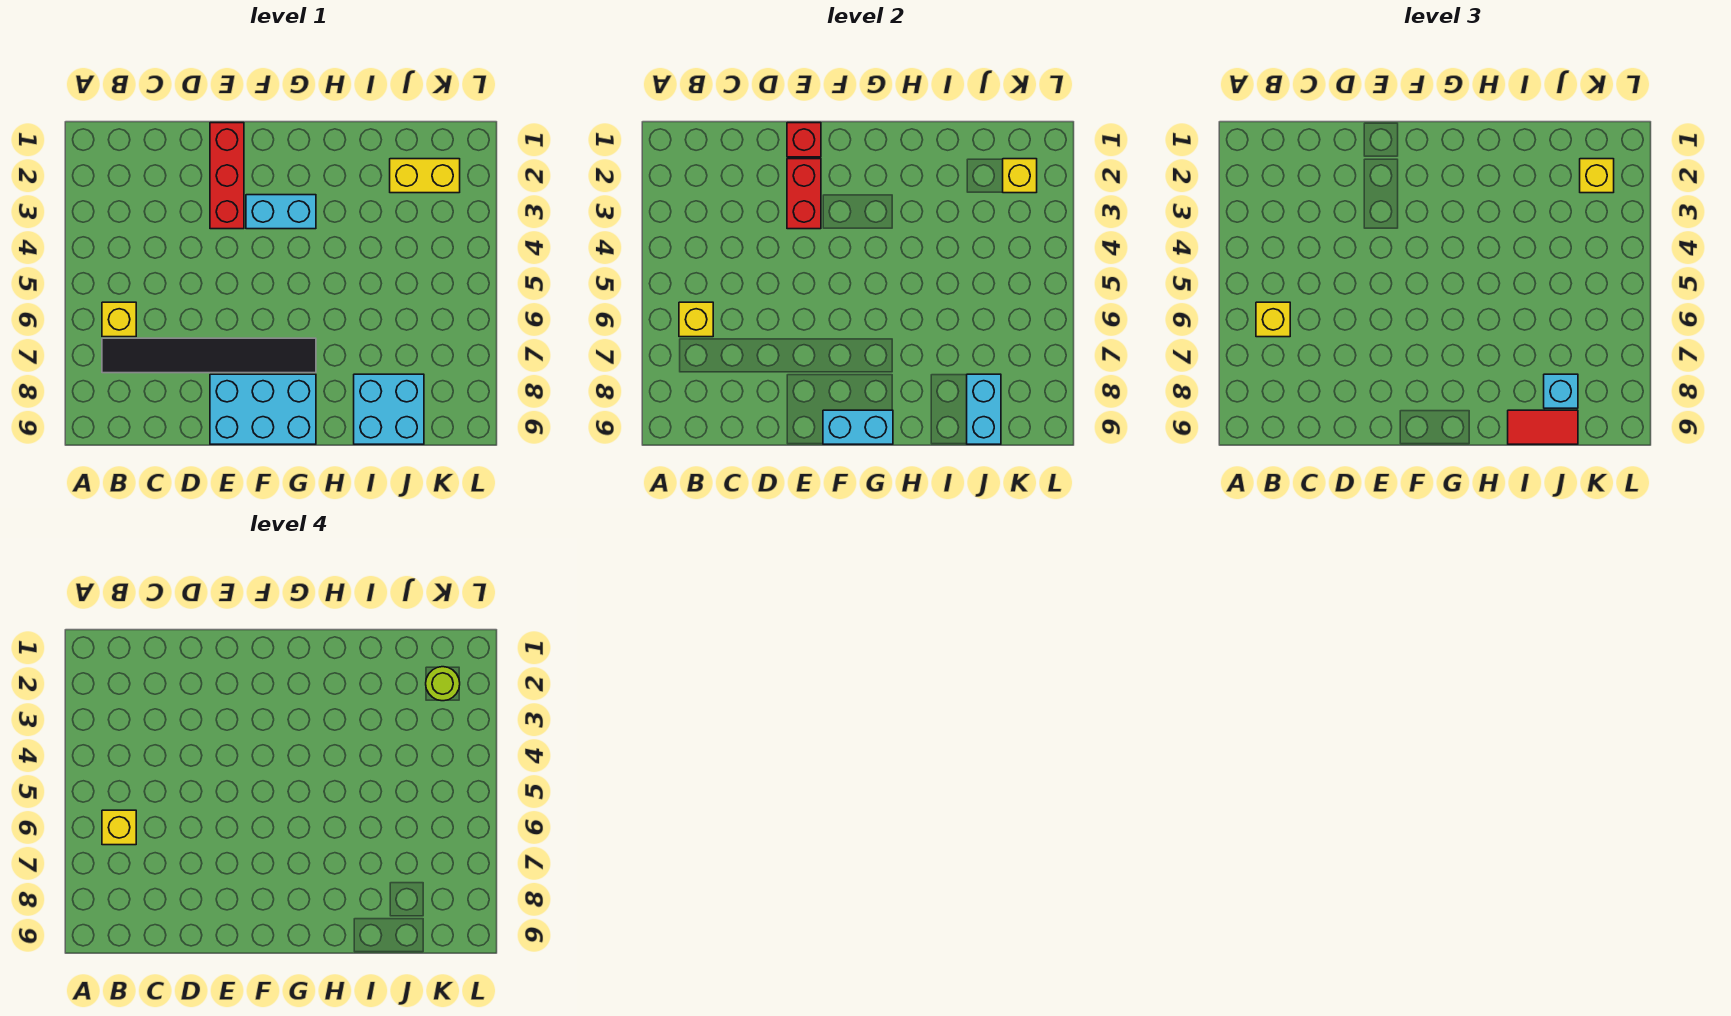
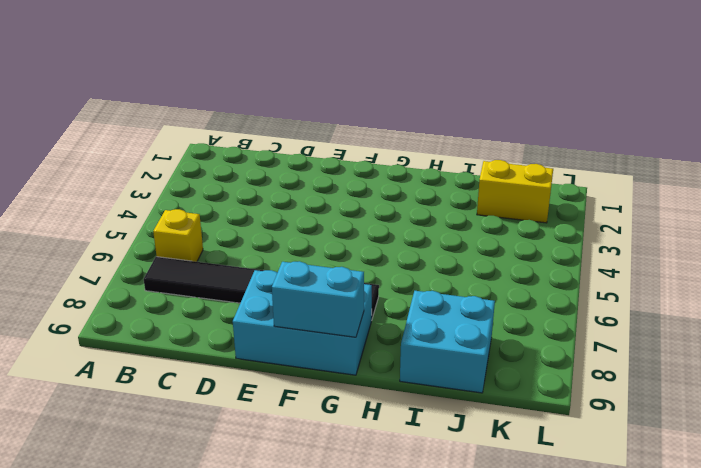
none -> red 1x3 brick [210,123,244,229]
none -> cyan 1x2 brick [246,195,316,229]
none -> yellow 1x1 brick [679,302,713,337]

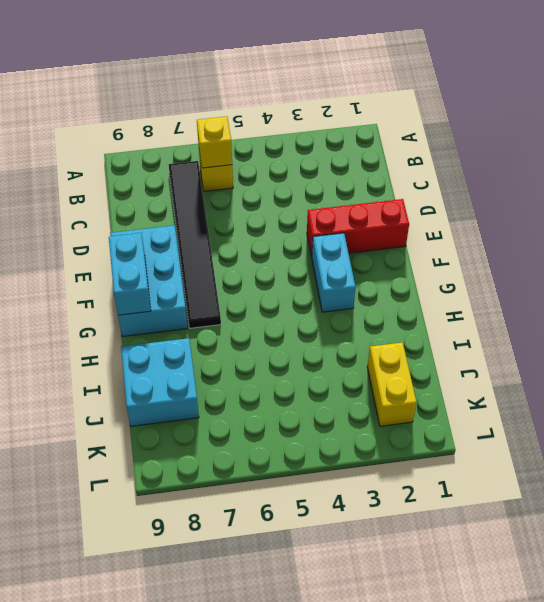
none -> red 1x1 brick [787,123,821,157]
none -> red 1x2 brick [787,159,821,229]
none -> cyan 1x2 brick [967,374,1001,444]

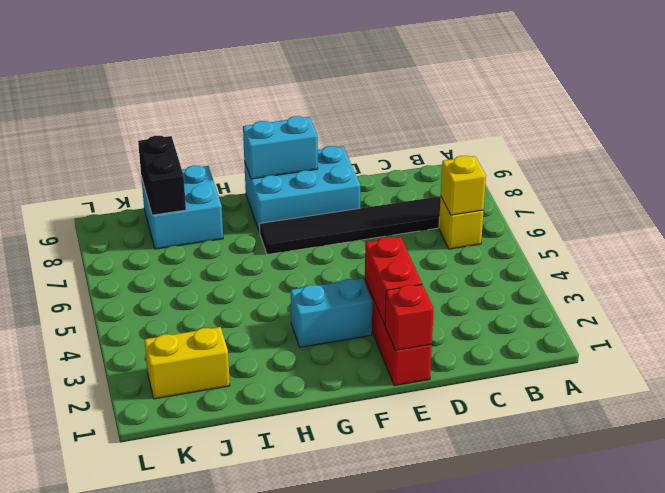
black 1x2 brick [138,136,186,215] -> cyan 1x2 brick [967,374,1001,444]
none -> yellow 1x1 brick [1003,159,1037,193]
none -> yellow 1x1 brick [1256,302,1290,337]
none -> red 1x2 tile [1508,410,1578,444]

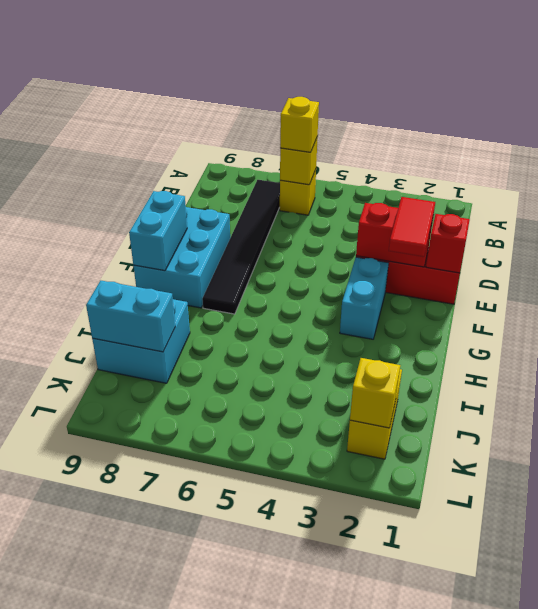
red 1x2 tile [389,197,435,257] -> red 1x2 tile moved to [1508,410,1578,444]
none -> cyan 1x1 brick [1544,374,1578,408]
none -> yellow 1x1 brick [1580,159,1614,193]
none -> yellow 1x1 brick [102,810,136,845]

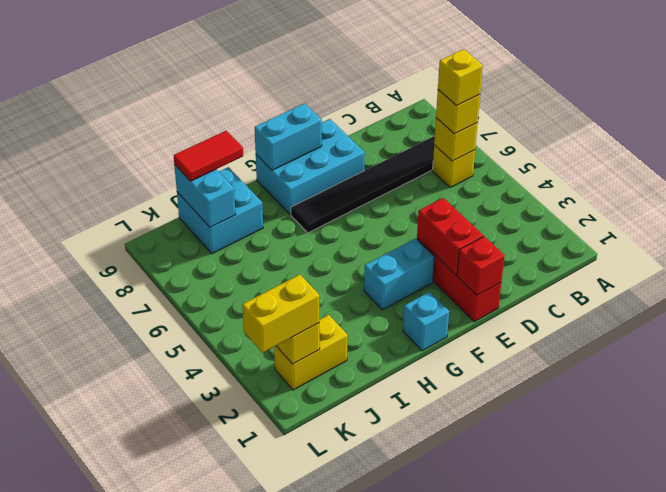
cyan 1x1 brick [403,292,449,351] -> cyan 1x1 brick moved to [1544,374,1578,408]
yellow 1x2 brick [242,275,319,353] -> yellow 1x1 brick [1580,159,1614,193]
none -> lime 1x1 round brick [426,667,460,701]

